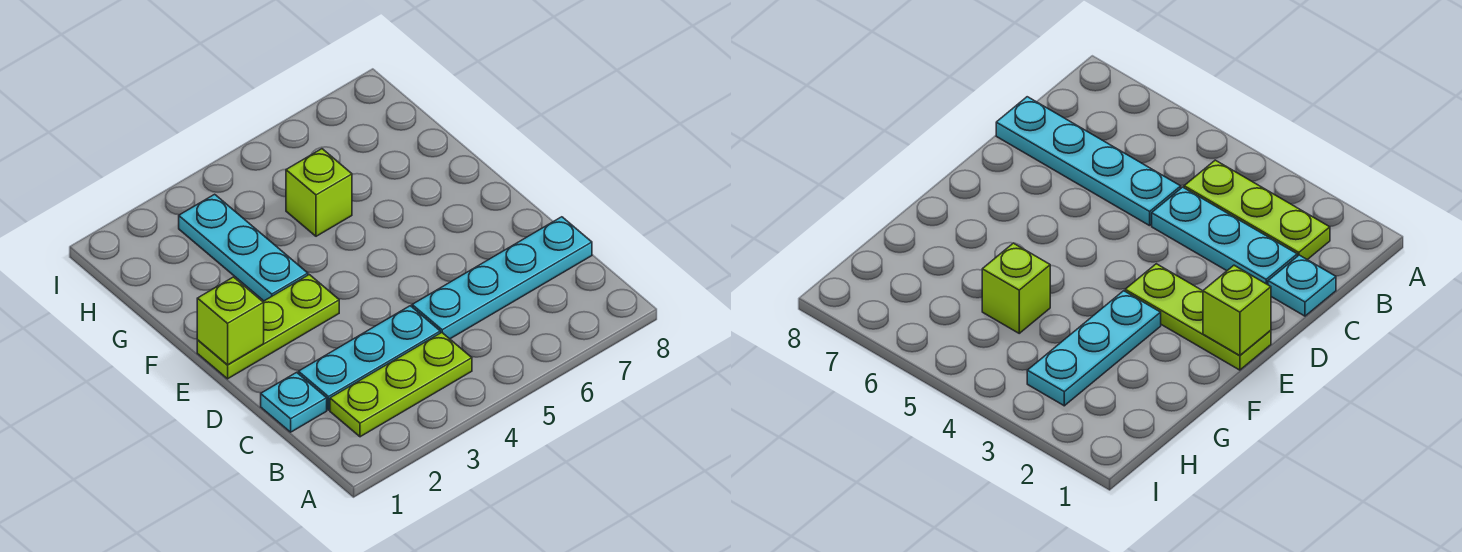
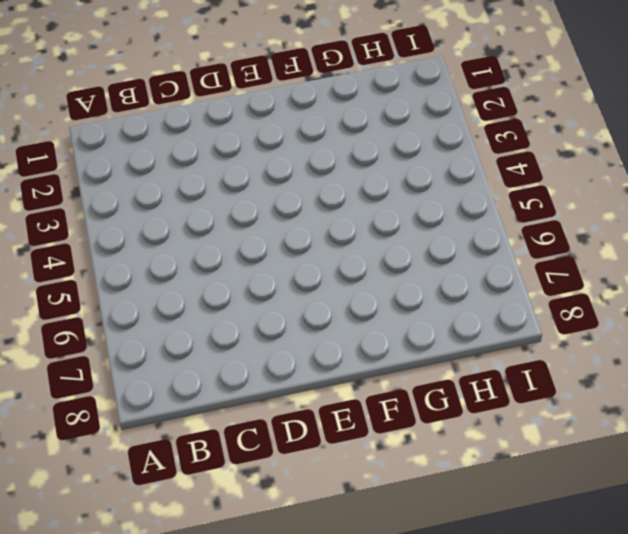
none -> lime 1x3 plate [330,333,472,437]
none -> cyan 1x1 plate [261,372,327,432]

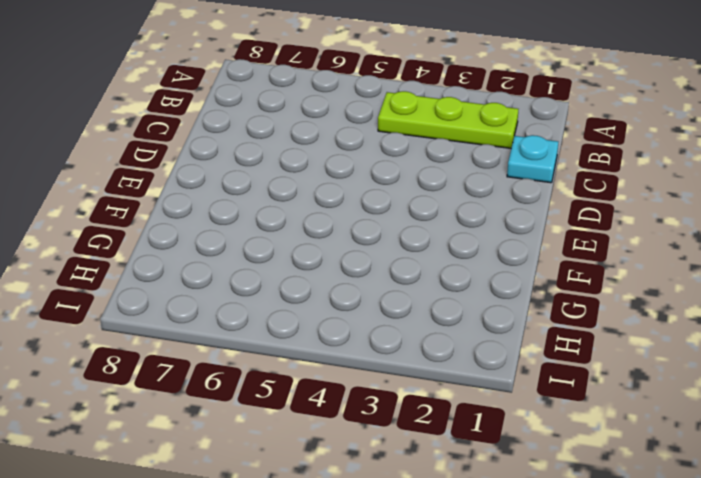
none -> cyan 1x3 plate [298,306,440,410]
none -> cyan 1x4 plate [412,217,592,339]

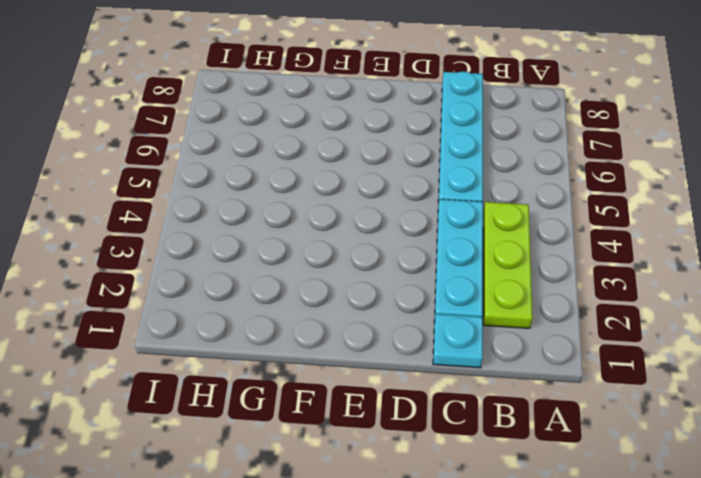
none -> lime 1x3 plate [197,275,339,379]
none -> cyan 1x3 plate [179,194,308,301]

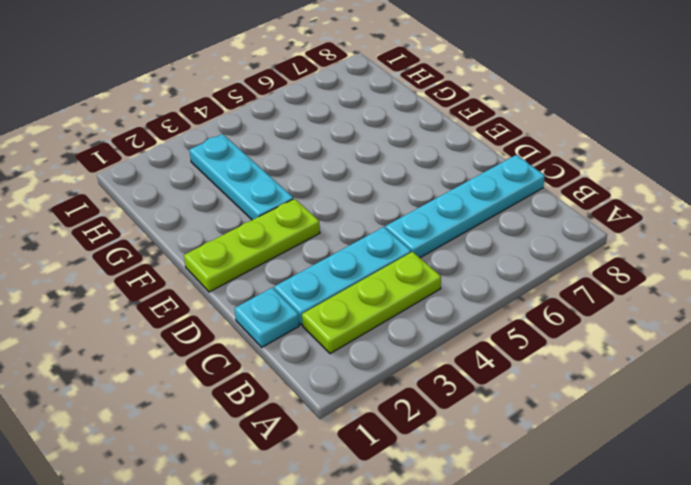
none -> lime 1x1 brick [286,149,352,236]
none -> lime 1x1 brick [197,277,264,365]

